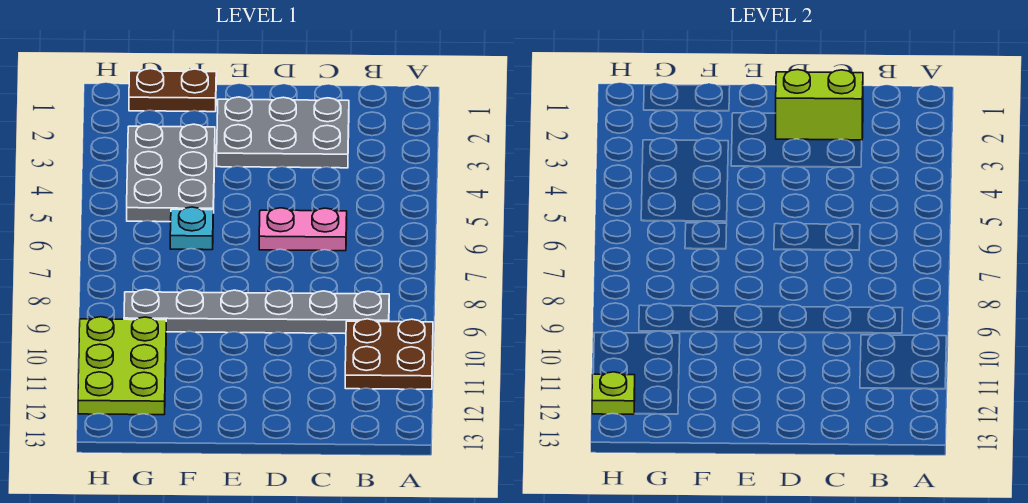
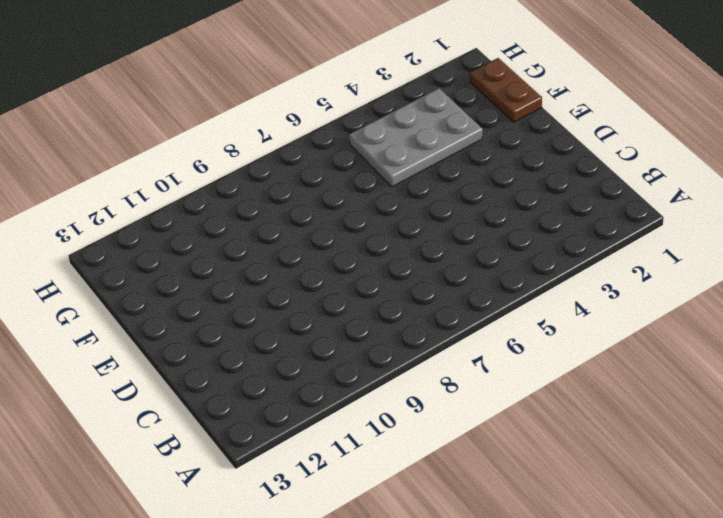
none -> brown 2x2 plate [345,319,433,389]
none -> grey 1x6 plate [124,290,389,334]

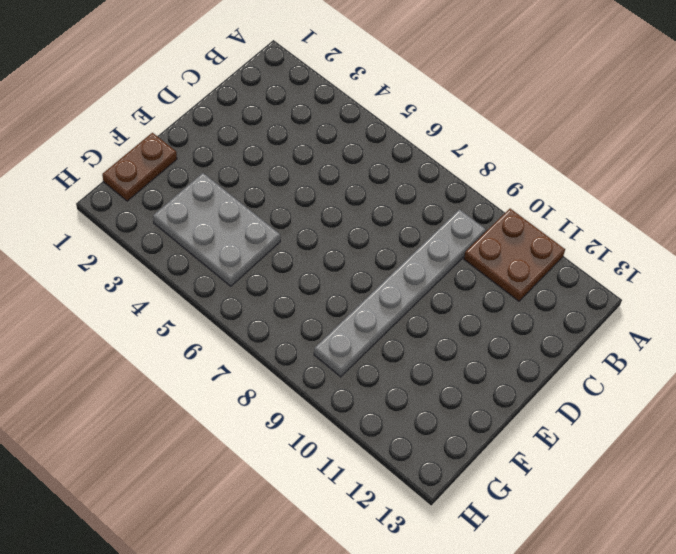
none -> grey 2x3 plate [217,97,349,168]
none -> pink 1x2 plate [259,208,347,251]

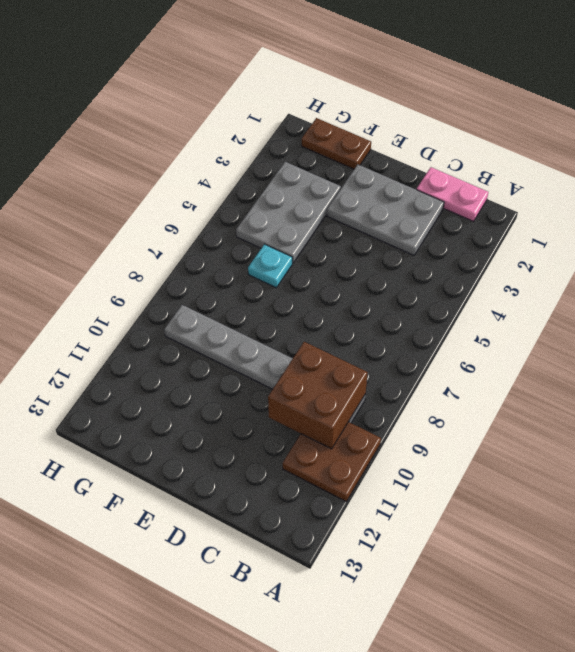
pink 1x2 plate [417,167,488,221] -> pink 1x2 plate moved to [259,208,347,251]
brown 2x2 brick [268,342,368,449] -> none
none -> lime 2x3 plate [78,317,166,415]
none -> lime 1x2 brick [776,70,863,140]

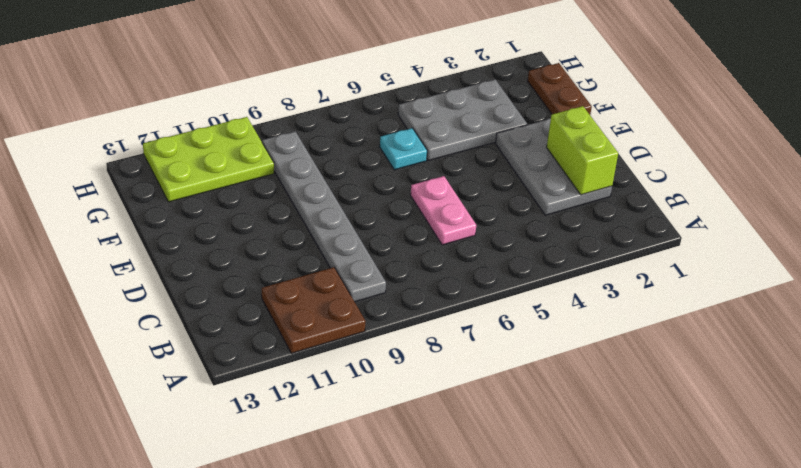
none -> lime 1x1 plate [592,372,635,414]

